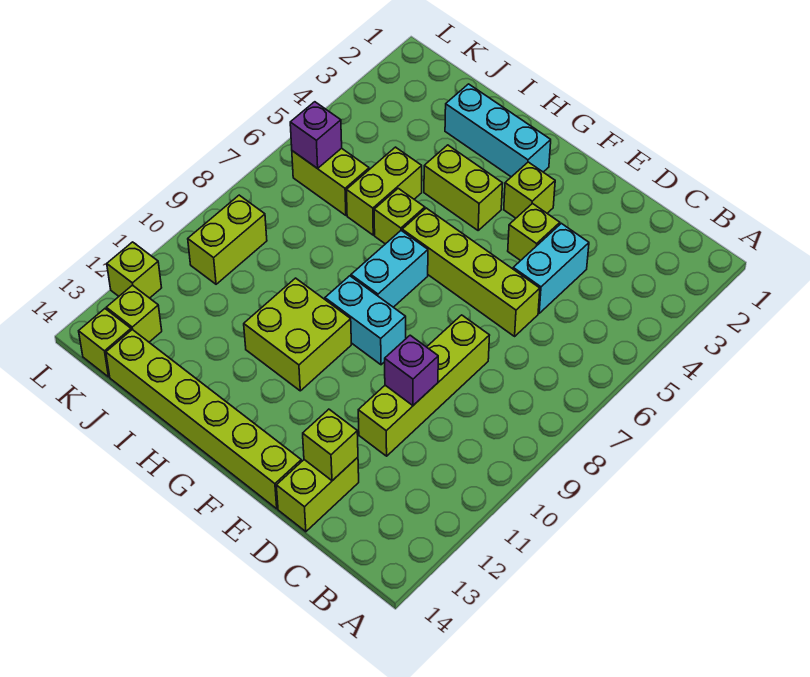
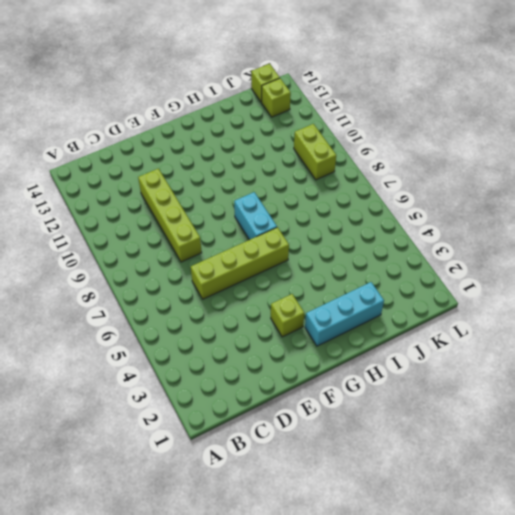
none -> cyan 1x2 brick [513,223,589,313]
none -> lime 1x2 brick [276,457,359,532]
none -> lime 1x1 brick [508,204,560,261]

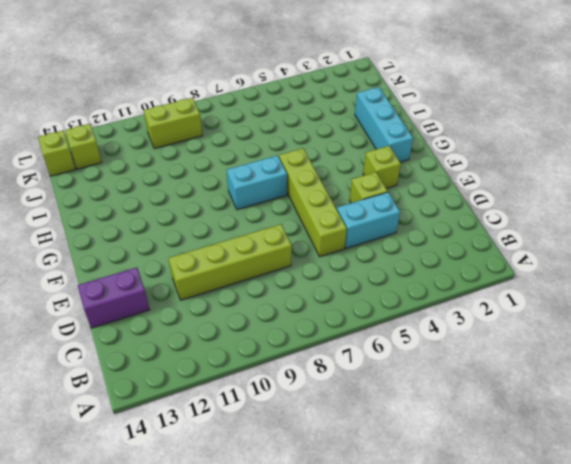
purple 1x2 brick [78,267,150,328] -> lime 1x2 brick [276,457,359,532]
none -> lime 1x6 brick [106,330,301,509]
none -> cyan 1x2 brick [325,276,406,365]
none -> lime 1x2 brick [424,145,503,230]

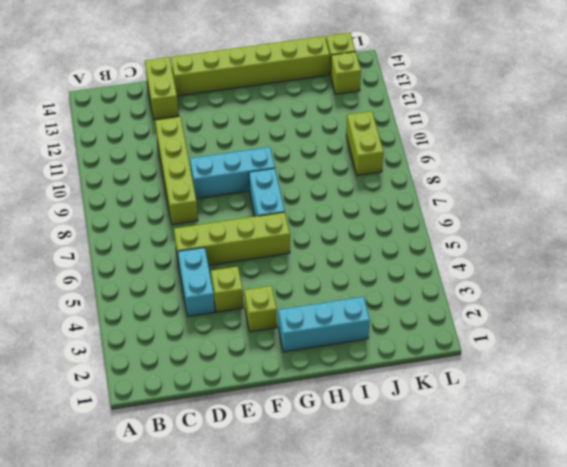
cyan 1x3 brick [190,147,275,199] -> cyan 1x2 brick [325,276,406,365]
none -> lime 1x2 brick [424,145,503,230]
none -> lime 2x2 brick [244,278,351,391]
none -> lime 1x1 brick [374,188,425,244]

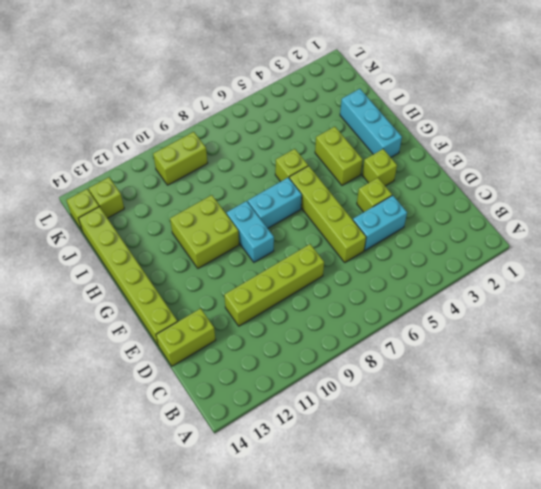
none -> lime 1x2 brick [346,147,422,235]
none -> lime 1x2 brick [292,148,369,215]
none -> lime 1x1 brick [107,242,162,298]

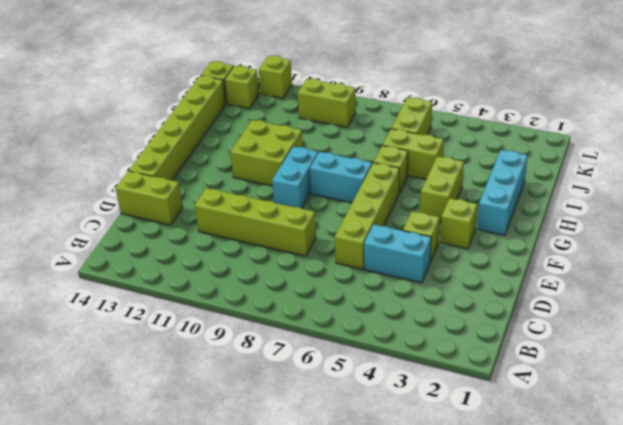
none -> purple 1x1 brick [385,335,438,406]
none -> lime 1x1 brick [303,409,358,481]
none -> purple 1x1 brick [290,102,342,169]

